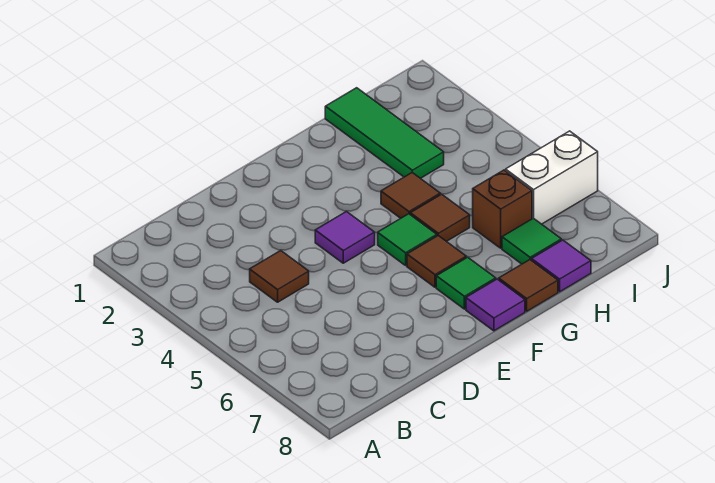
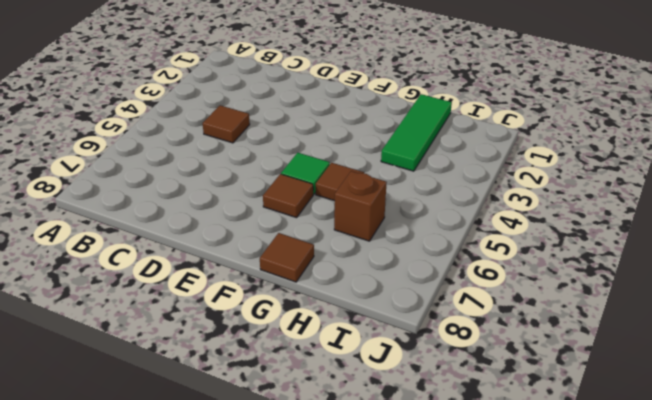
none -> purple 1x1 tile [315,212,375,263]
none -> green 1x1 tile [436,257,496,309]
none -> purple 1x1 tile [466,279,525,331]

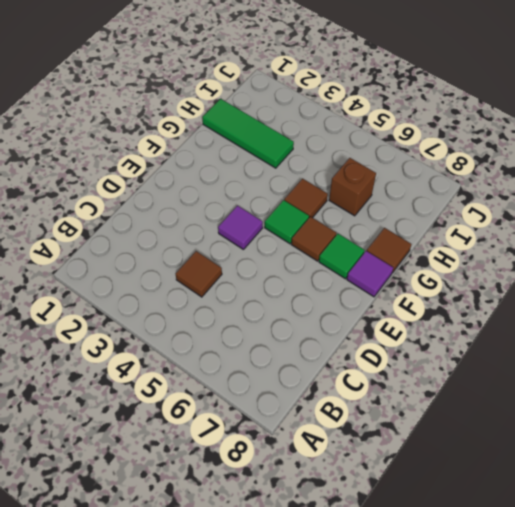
none -> brown 1x1 tile [381,173,440,218]
none -> green 1x1 tile [502,218,561,264]
none -> purple 1x1 tile [532,240,591,292]

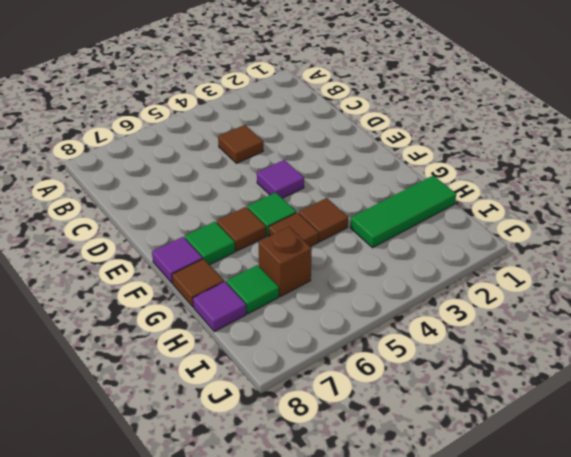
none -> white 1x2 brick [506,131,598,224]

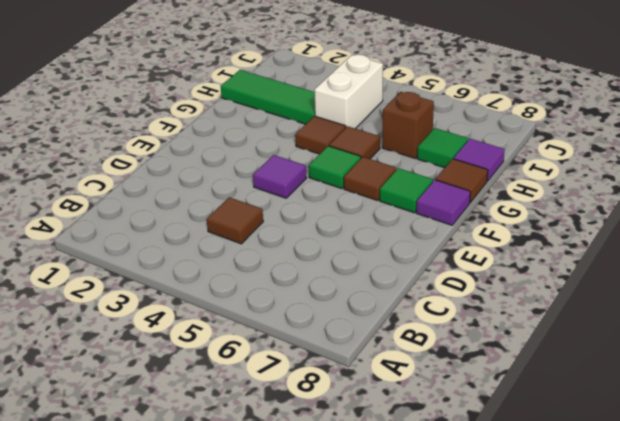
white 1x2 brick [314,55,383,129] -> white 1x2 brick moved to [506,131,598,224]

